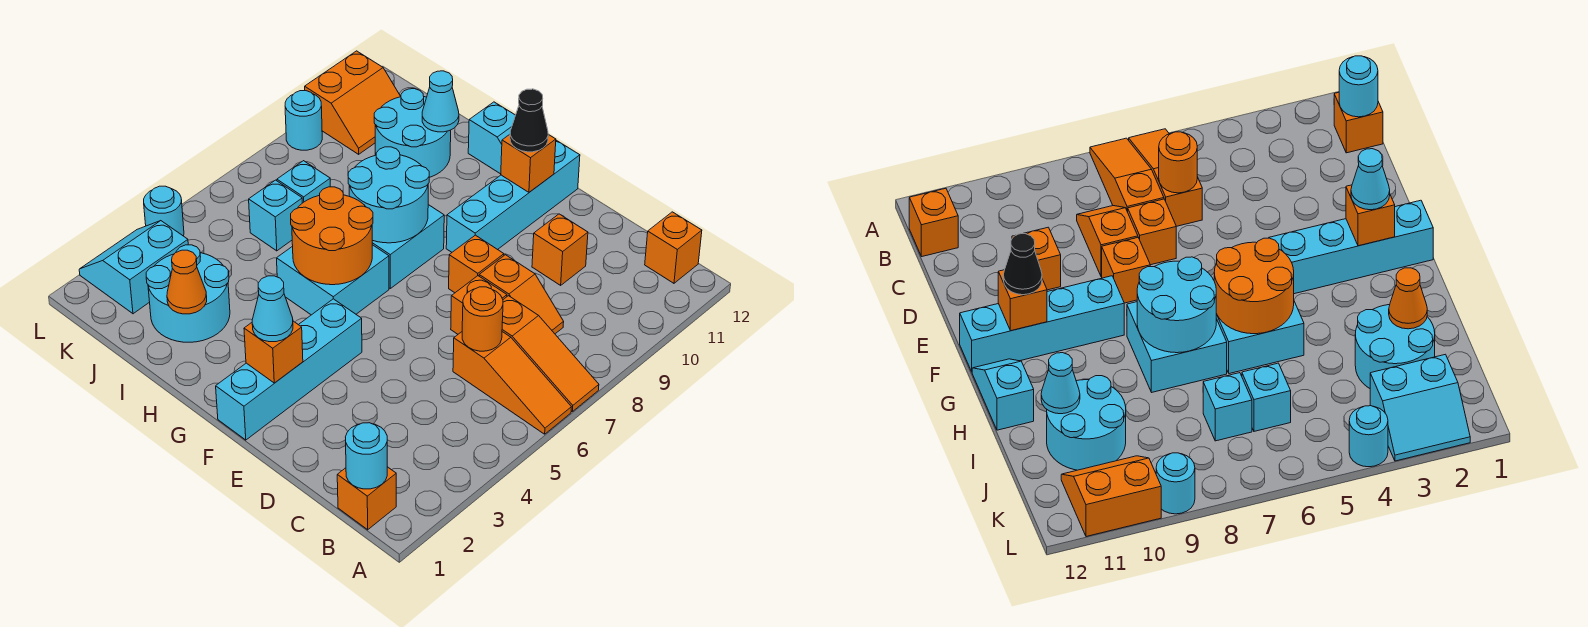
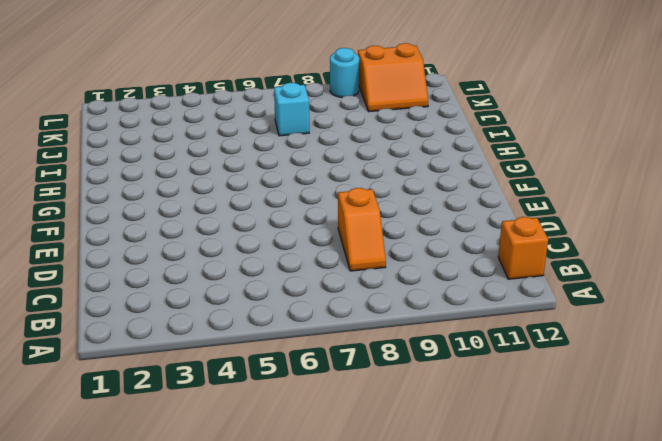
none -> orange 1x3 slope [453,332,571,434]
none -> orange 1x3 slope [502,296,599,411]
none -> orange 1x1 brick [337,467,396,530]
none -> orange 1x1 brick [451,276,507,334]

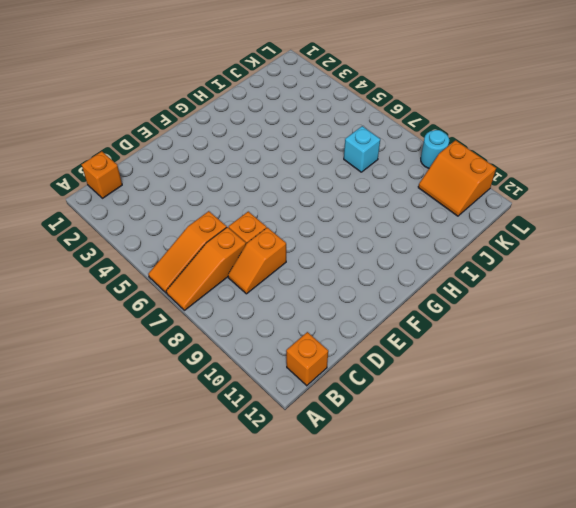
none -> orange 1x1 brick [532,214,588,285]
none -> orange 1x1 brick [449,235,504,293]
none -> cyan 1x4 brick [216,299,362,440]
none -> cyan 1x4 brick [446,140,580,252]

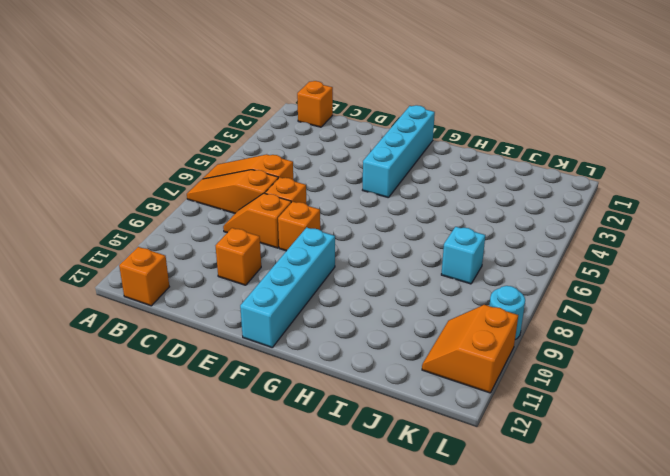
none -> cyan 2x2 brick [277,245,389,315]
none -> cyan 2x2 brick [372,205,444,288]
none -> cyan 1x2 slope [468,102,515,174]
none -> cyan 2x2 round brick [146,245,230,342]

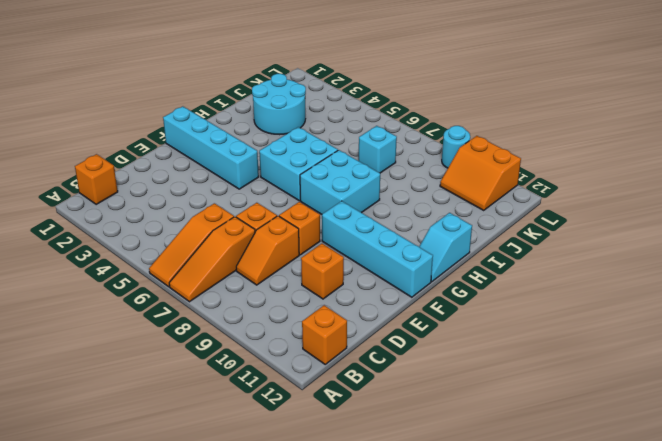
none -> cyan 2x2 round brick [374,89,451,177]
none -> cyan 1x1 brick [249,180,302,251]
none -> cyan 2x2 slope [79,221,188,314]
none -> cyan 1x1 round brick [144,186,184,236]

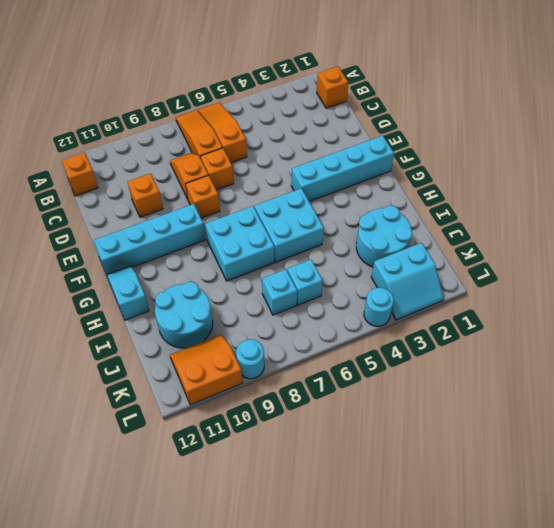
none -> cyan 1x1 round brick [346,423,387,489]
none -> orange 1x1 round brick [462,287,503,351]
none -> orange 1x1 brick [244,321,303,383]
none -> orange 1x1 brick [501,134,556,192]

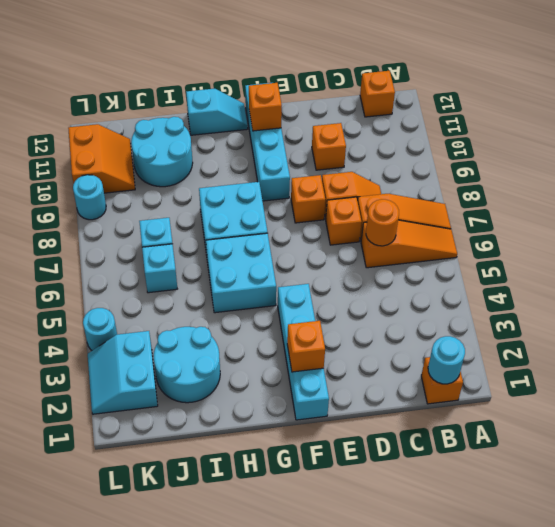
none -> orange 2x2 round brick [291,187,373,285]
none -> cyan 2x2 round brick [348,147,429,243]
none -> orange 1x1 cone [167,250,207,314]
none -> cyan 1x1 cone [422,71,459,132]

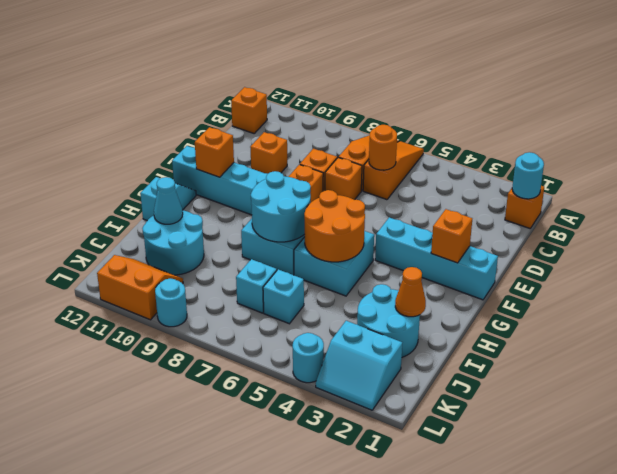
none -> cyan 1x1 cone [252,276,293,342]
none -> black 1x1 cone [510,89,548,152]

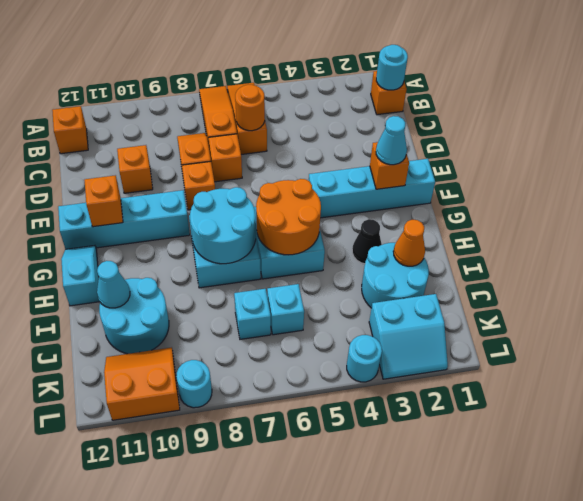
black 1x1 cone [352,219,382,264] -> black 1x1 cone moved to [510,89,548,152]

